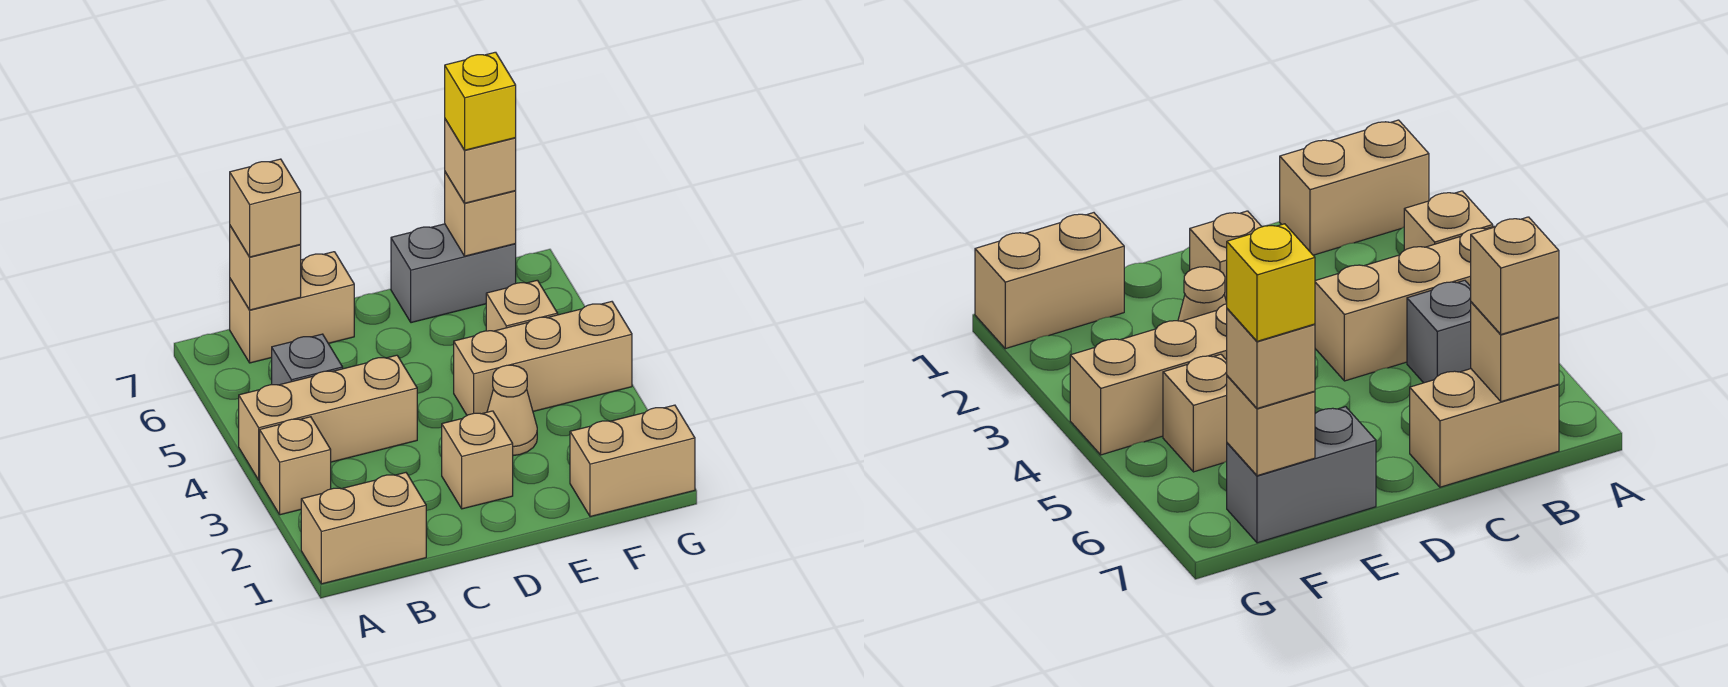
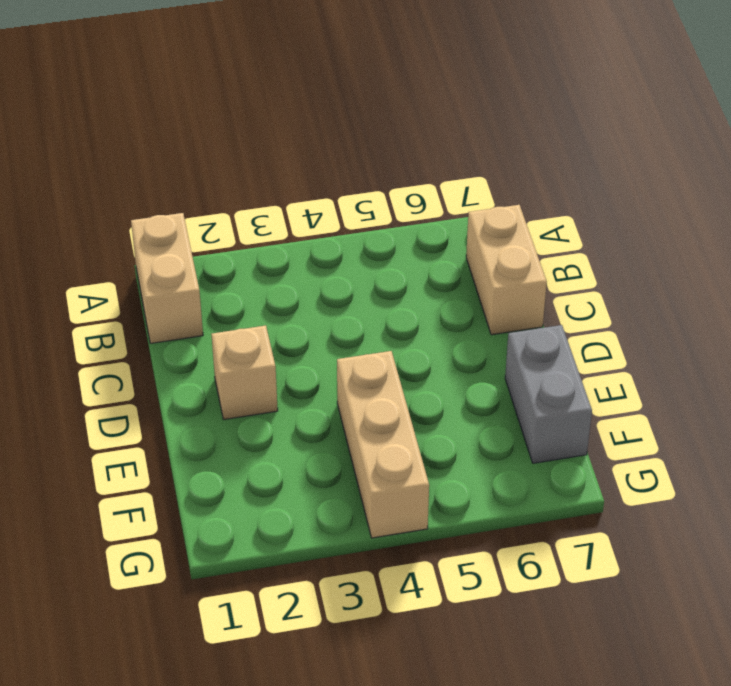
none -> tan 1x1 brick [260,417,331,515]
none -> tan 1x3 brick [239,355,417,480]
none -> grey 1x1 brick [272,334,343,385]

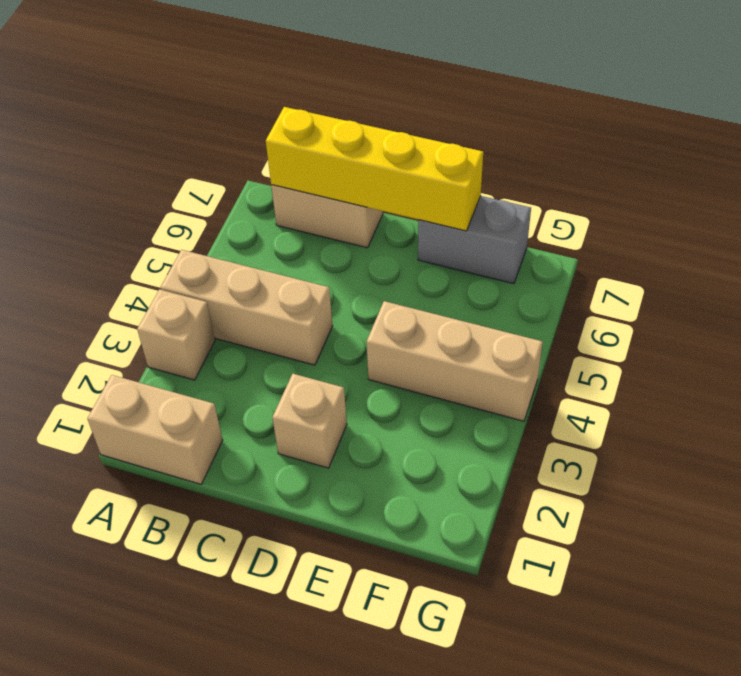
yellow 1x4 brick [266,107,483,231] -> tan 1x1 brick [230,226,301,310]
none -> grey 1x1 brick [272,334,343,385]
none -> tan 1x1 cone [487,365,537,456]
none -> tan 1x2 brick [570,405,695,517]

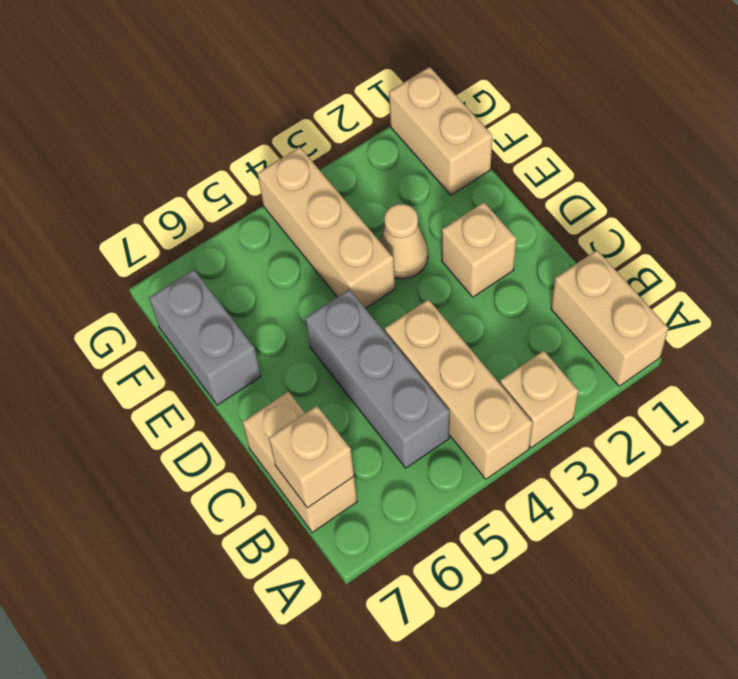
grey 1x3 brick [305,289,450,468] -> grey 1x1 brick [272,334,343,385]
none -> tan 1x1 brick [486,280,558,331]
none -> tan 1x1 brick [445,172,516,256]
none -> tan 1x1 brick [230,159,301,257]

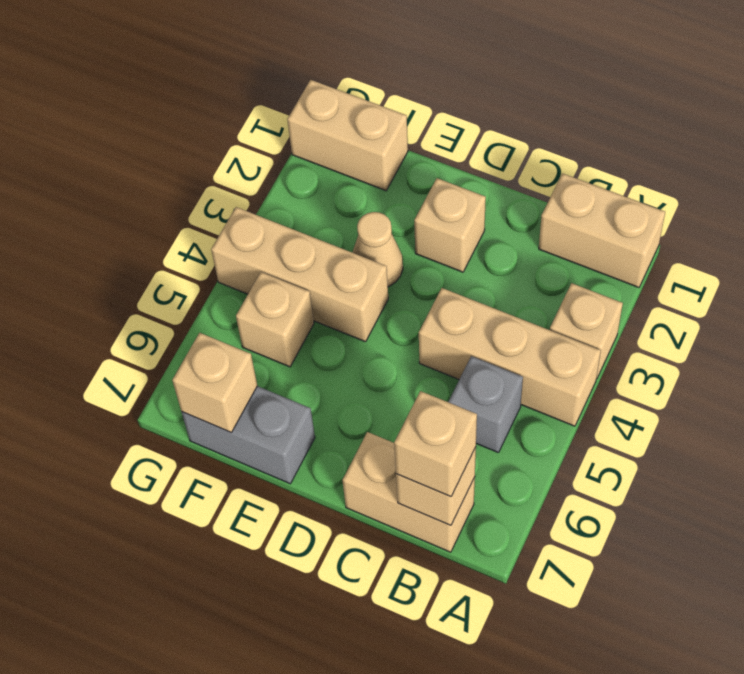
none -> tan 1x1 brick [445,119,516,203]
none -> yellow 1x1 brick [445,52,516,150]

